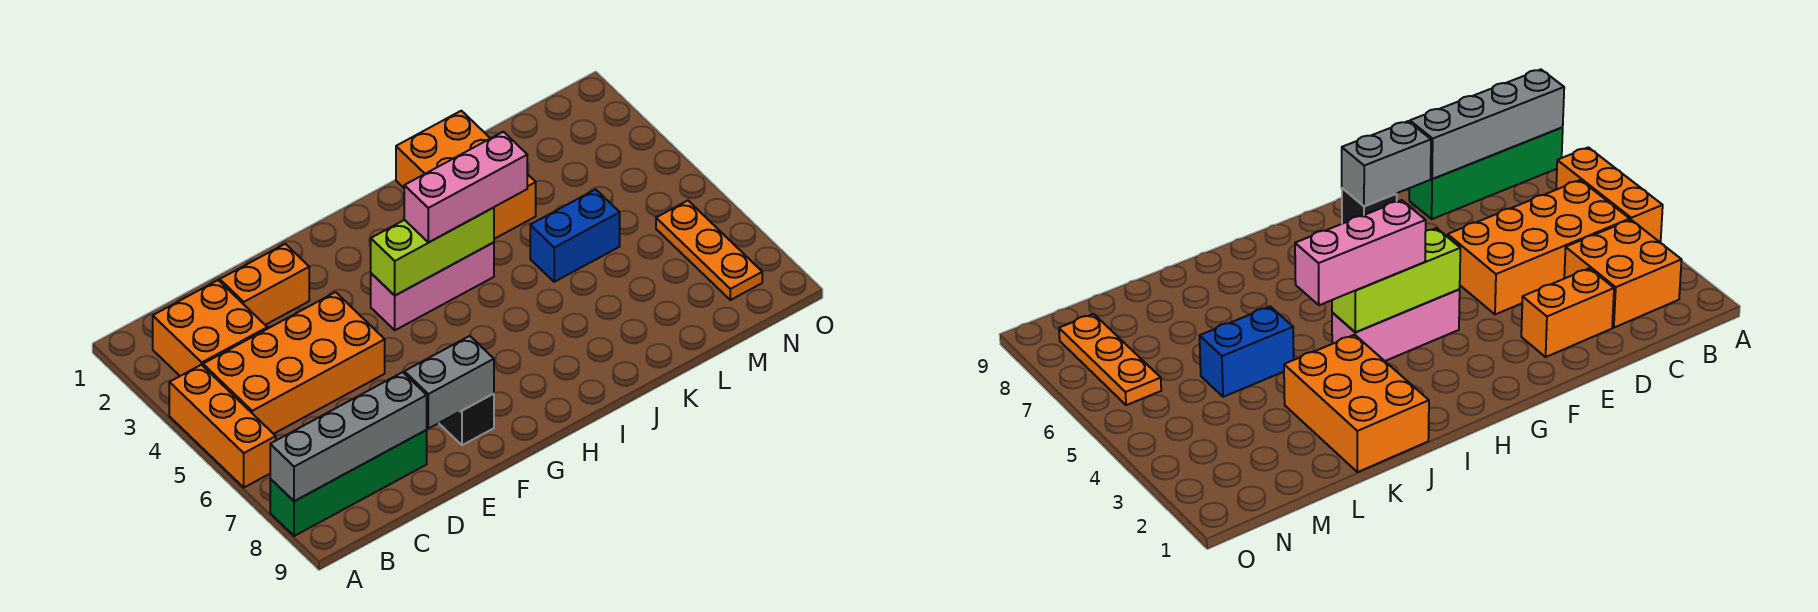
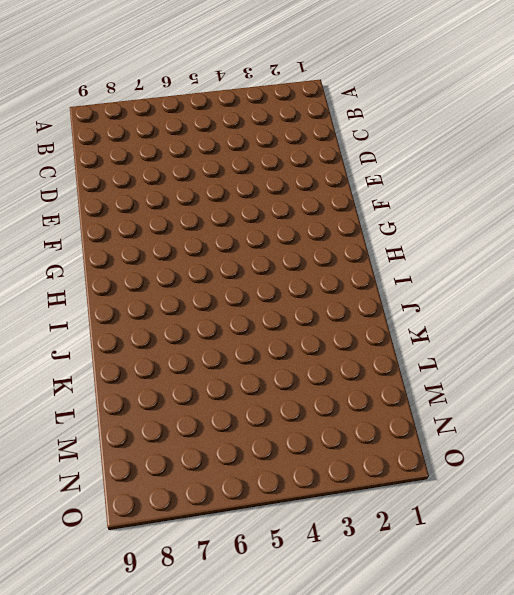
none -> orange 1x3 brick [169,365,276,487]
none -> green 1x4 brick [270,430,427,536]
none -> orange 2x2 brick [153,280,267,376]

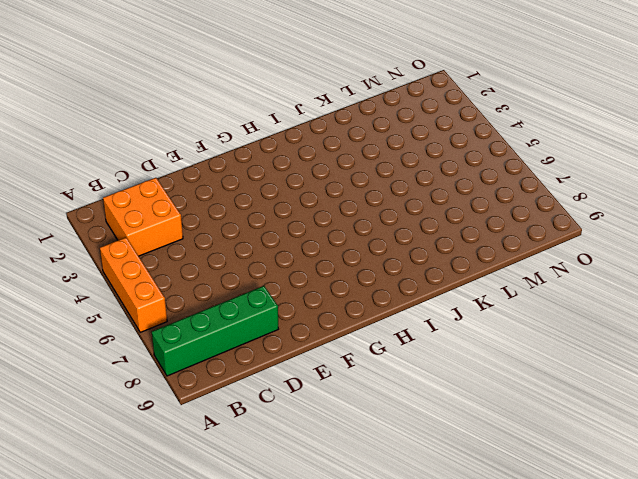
none -> orange 2x4 brick [203,292,385,434]
none -> orange 1x2 brick [220,244,309,325]
none -> black 1x1 brick [439,394,494,445]

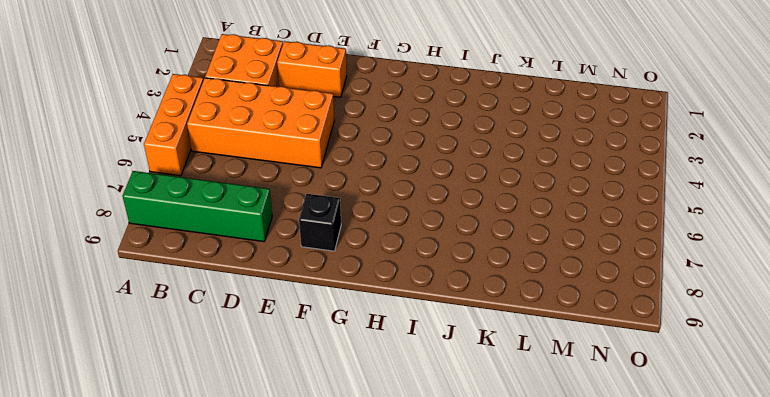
none -> pink 1x3 brick [371,242,494,330]
none -> orange 2x3 brick [396,111,536,239]
none -> blue 1x2 brick [530,189,620,282]

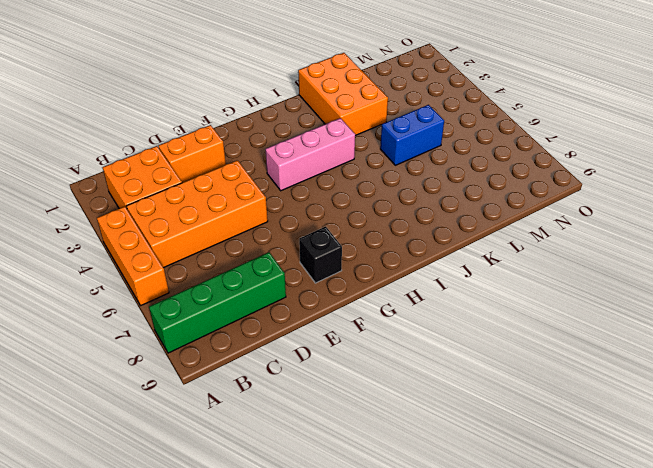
none -> orange 1x3 plate [656,201,762,300]
none -> grey 1x4 brick [270,372,427,501]
none -> grey 1x2 brick [404,336,494,429]

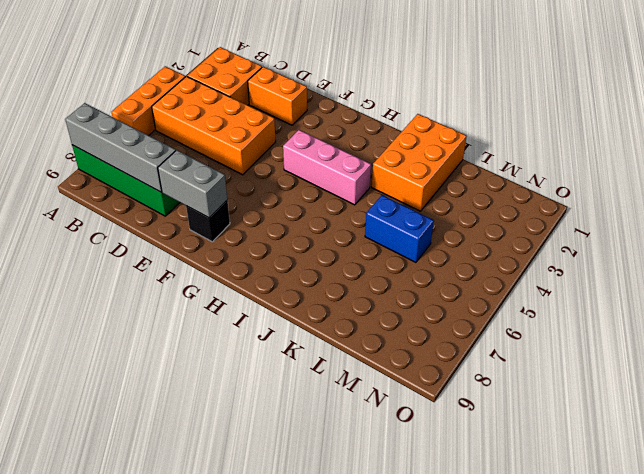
none -> orange 1x3 plate [656,201,762,300]
none -> lime 1x3 brick [371,208,494,295]
none -> pink 1x3 brick [404,132,527,242]

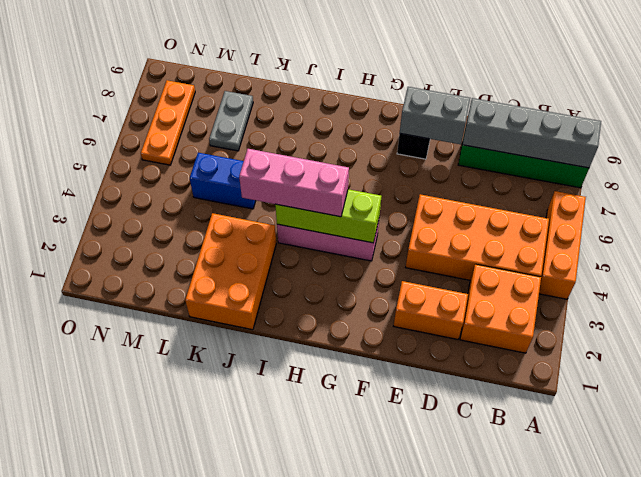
grey 1x2 plate [209,91,253,151] -> none

